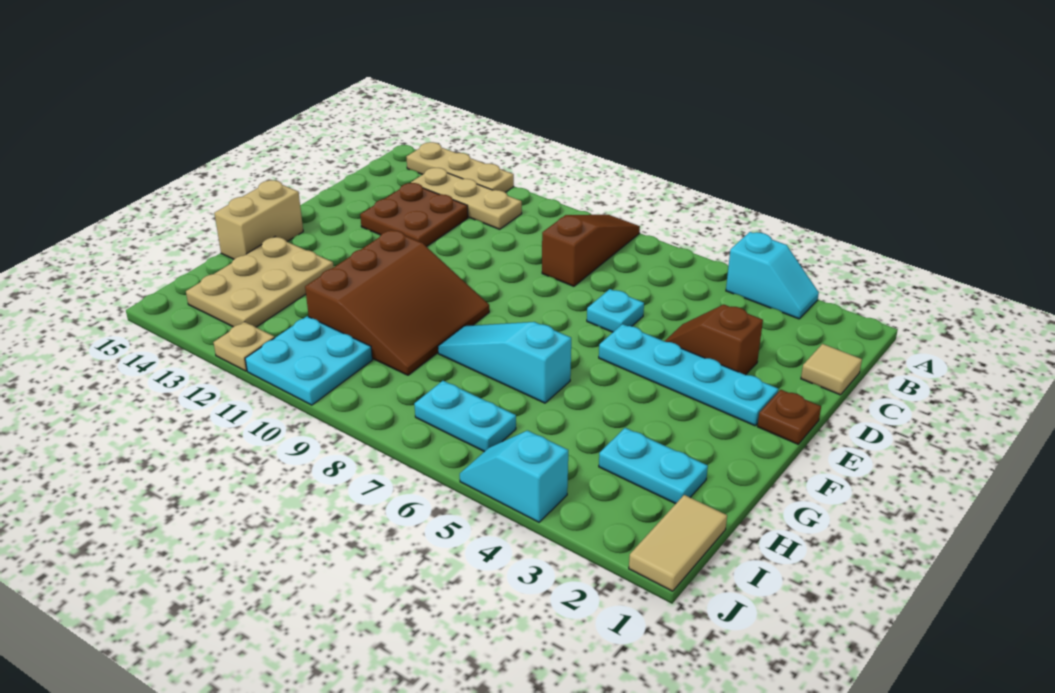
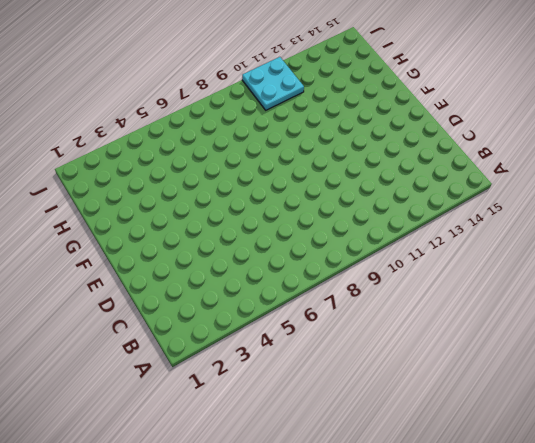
none -> cyan 1x2 slope [726,232,819,319]
none -> brown 1x3 slope [542,215,640,286]
none -> tan 1x3 plate [406,142,514,192]

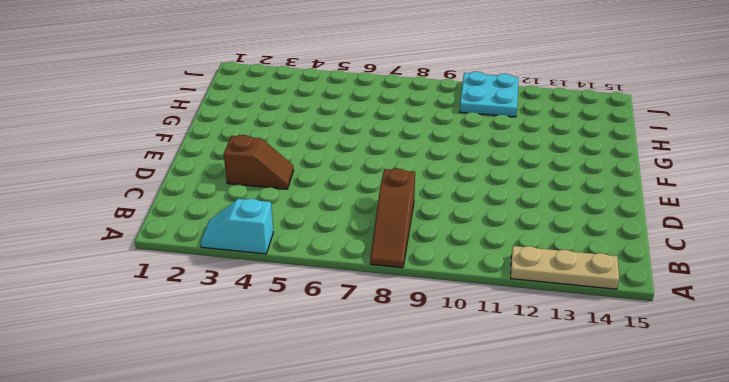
none -> tan 1x3 plate [411,168,522,229]
none -> tan 1x1 tile [801,344,862,395]
none -> brown 2x2 plate [360,183,468,247]

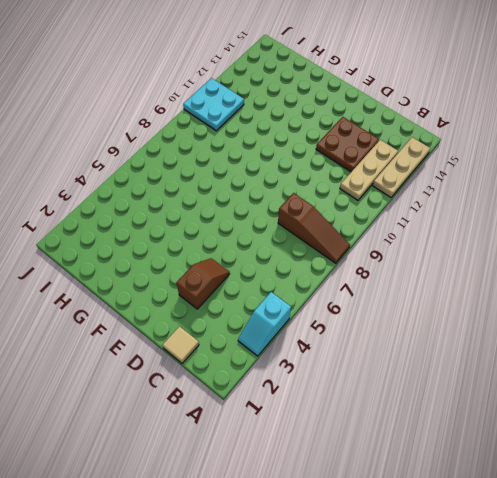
none -> cyan 1x1 plate [587,289,644,332]
none -> brown 1x1 plate [757,390,821,444]
none -> cyan 1x4 plate [599,324,778,426]

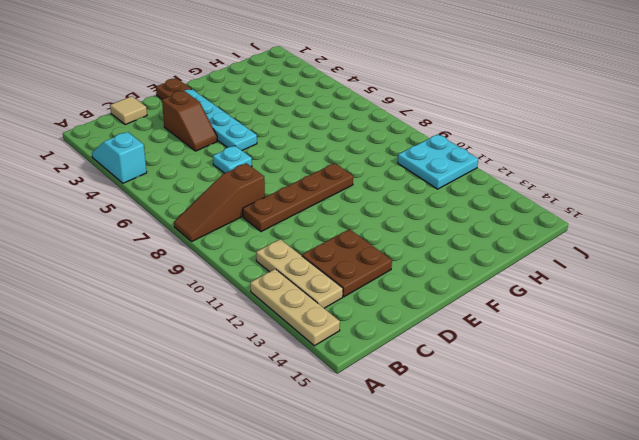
brown 1x4 plate [243,163,353,232] -> brown 3x3 slope [305,230,489,375]
none -> tan 1x2 brick [214,180,303,259]
none -> cyan 1x3 slope [438,322,571,403]
none -> tan 2x3 plate [186,237,334,327]

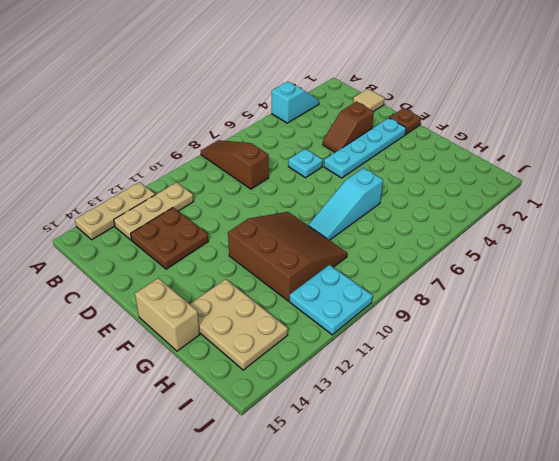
none -> cyan 1x2 plate [599,428,708,504]
none -> tan 1x2 tile [629,495,727,591]
none -> cyan 1x2 plate [414,381,516,452]

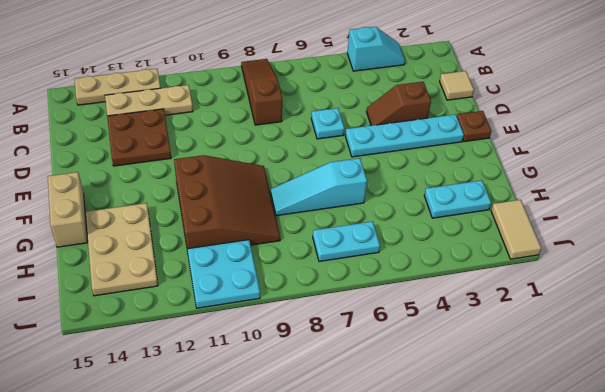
none -> cyan 1x2 slope [460,430,568,522]
none -> tan 1x1 plate [213,322,275,371]

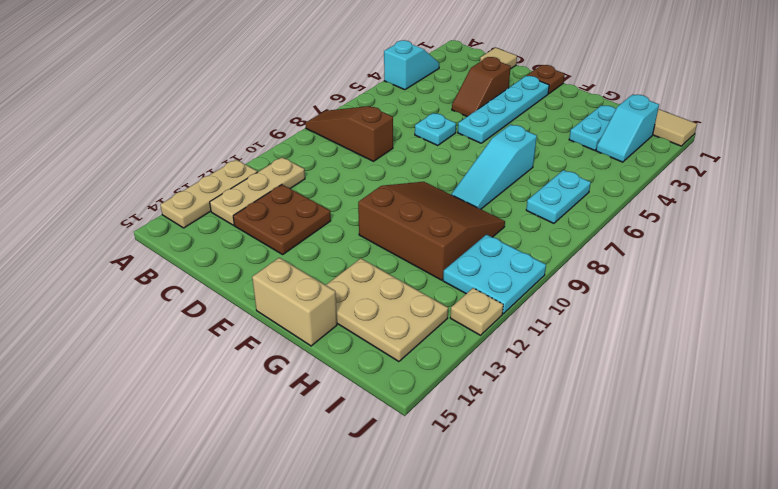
cyan 1x2 slope [596,94,659,162] -> cyan 1x2 slope moved to [460,430,568,522]

